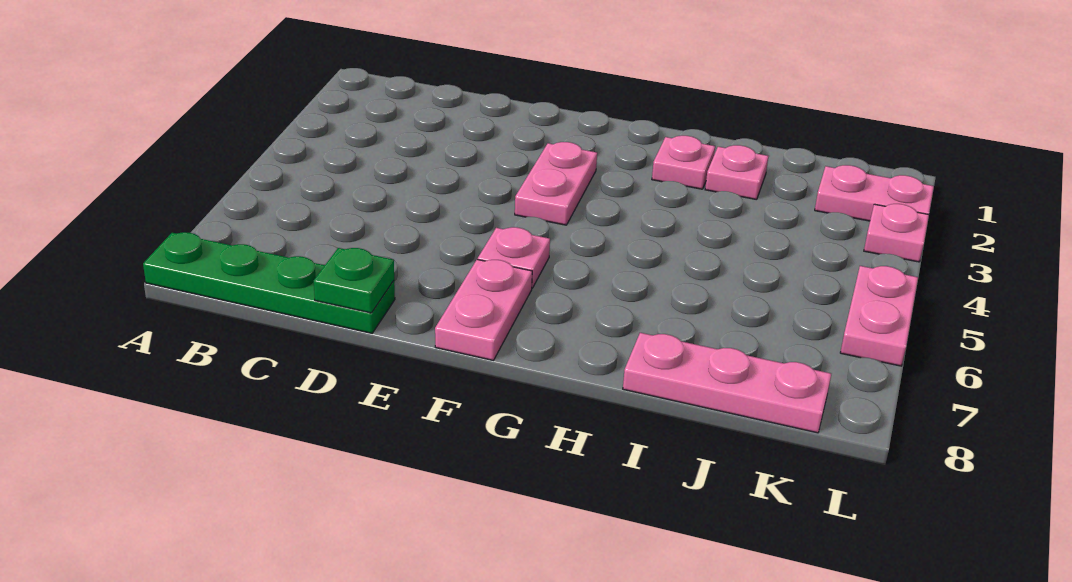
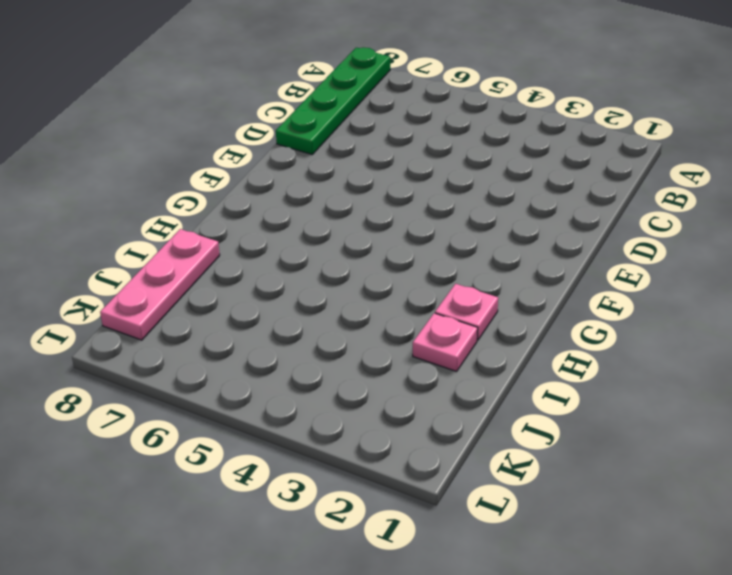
none -> pink 1x2 plate [515,142,597,225]
none -> pink 1x1 plate [478,227,550,288]

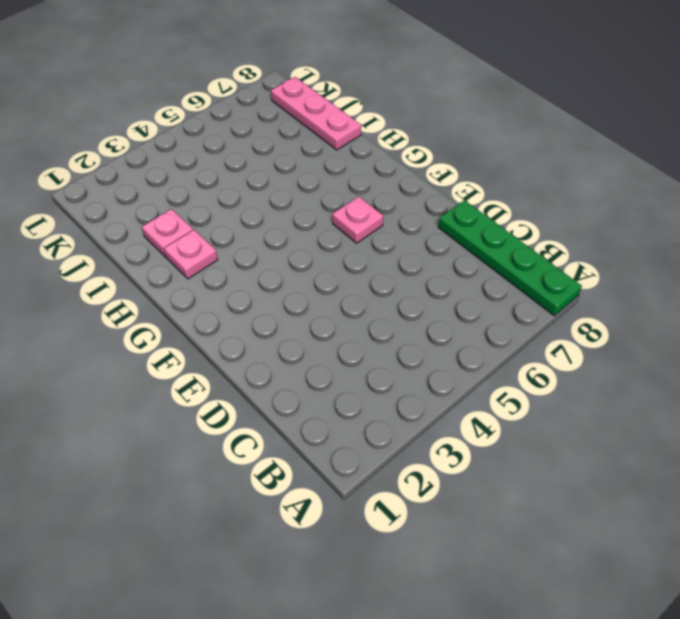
none -> pink 1x2 plate [515,142,597,225]
none -> pink 1x2 plate [435,259,532,360]

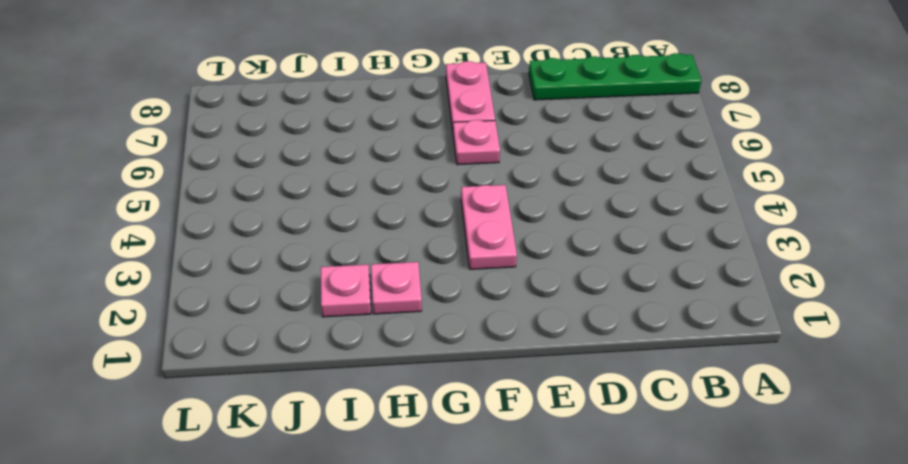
none -> pink 1x3 plate [623,333,831,433]
none -> pink 1x2 plate [815,165,934,221]

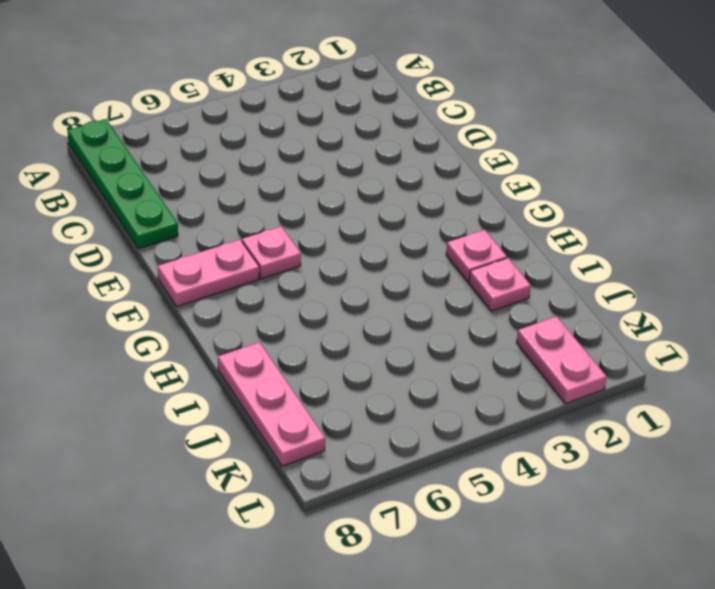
none -> pink 1x2 plate [515,142,597,225]
none -> pink 1x1 plate [864,204,929,262]

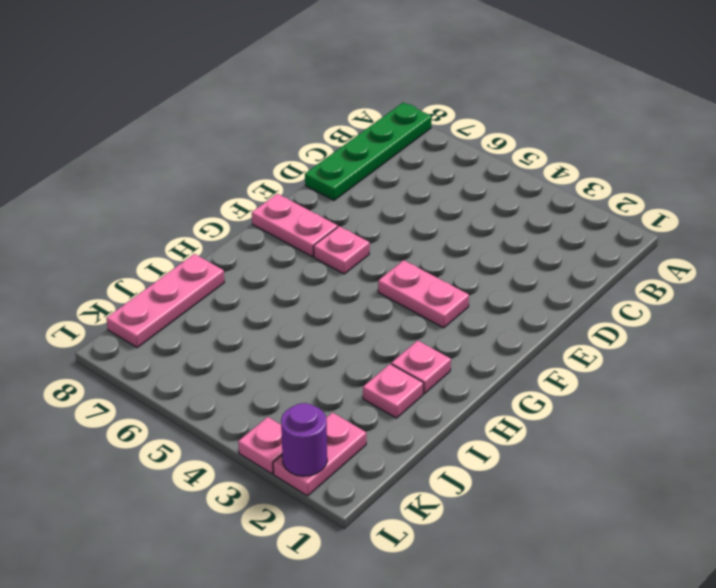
purple 1x1 round brick [281,403,327,476] -> none
none -> pink 1x2 plate [840,266,918,366]
none -> green 1x1 plate [314,248,394,313]

